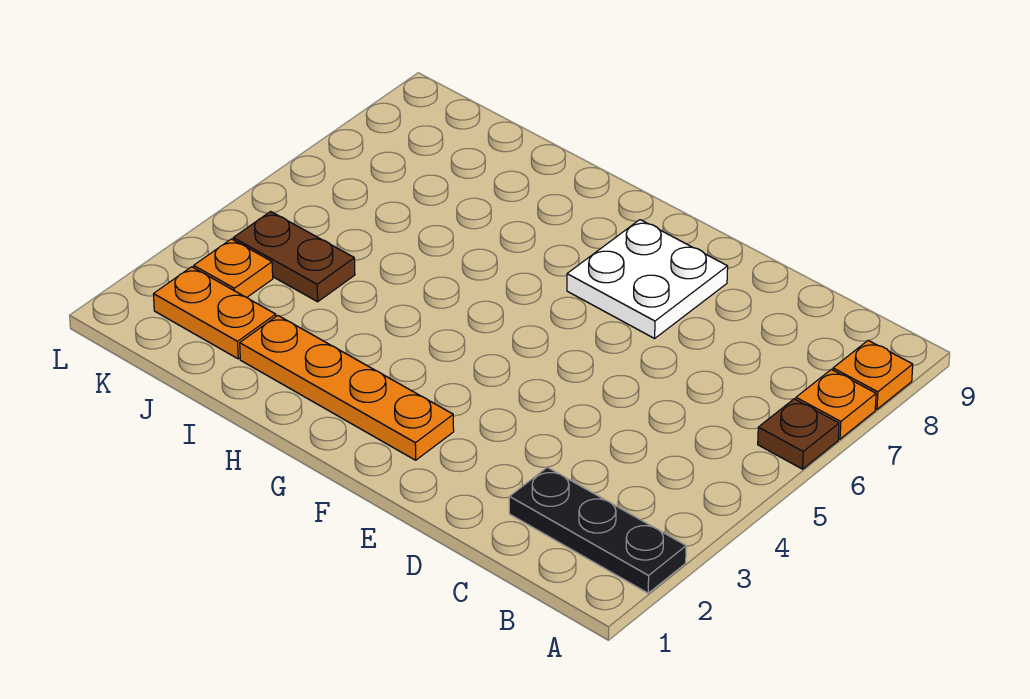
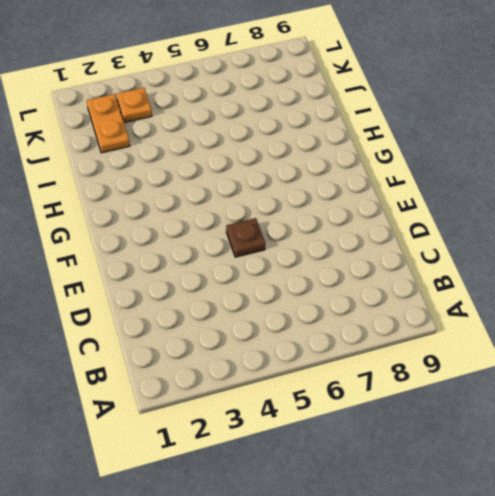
brown 1x1 plate [226,218,265,257] -> brown 1x1 plate moved to [758,399,839,469]
none -> black 1x3 plate [509,467,686,593]
none -> orange 1x1 plate [796,369,876,439]

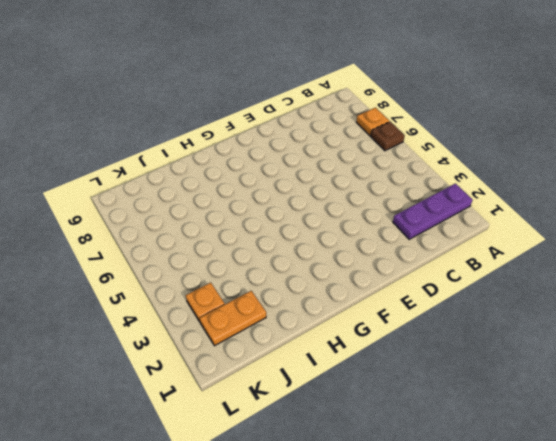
purple 1x3 plate [393,184,473,239] -> black 1x3 plate [509,467,686,593]
none -> orange 1x1 plate [833,340,913,409]
none -> white 2x2 plate [567,220,728,338]

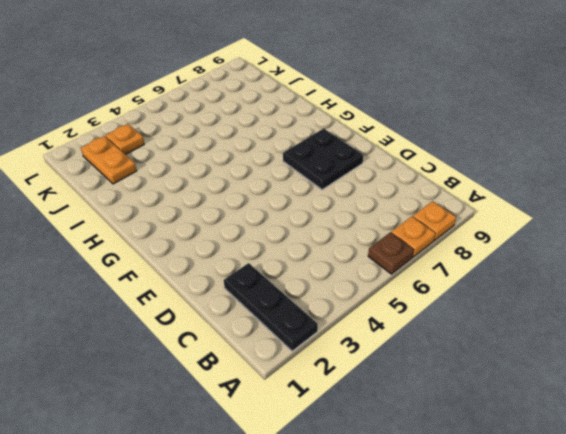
black 2x2 plate [283,128,363,190] -> white 2x2 plate [567,220,728,338]
none -> orange 1x4 plate [240,316,454,460]
none -> brown 1x2 plate [233,212,355,302]

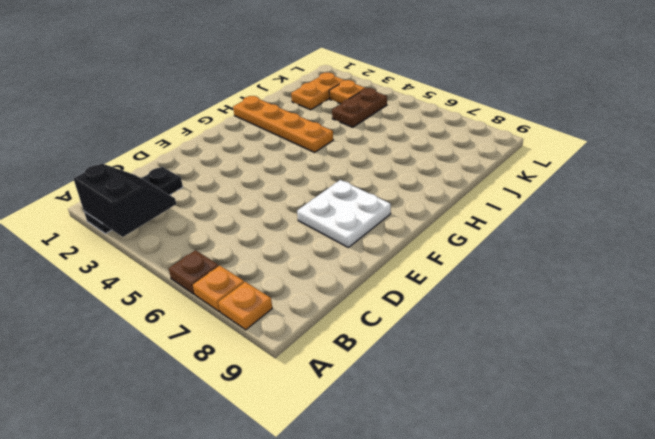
black 2x2 slope [73,163,176,237] -> none
orange 1x4 plate [233,96,333,152] -> orange 1x4 plate turned to [240,316,454,460]

